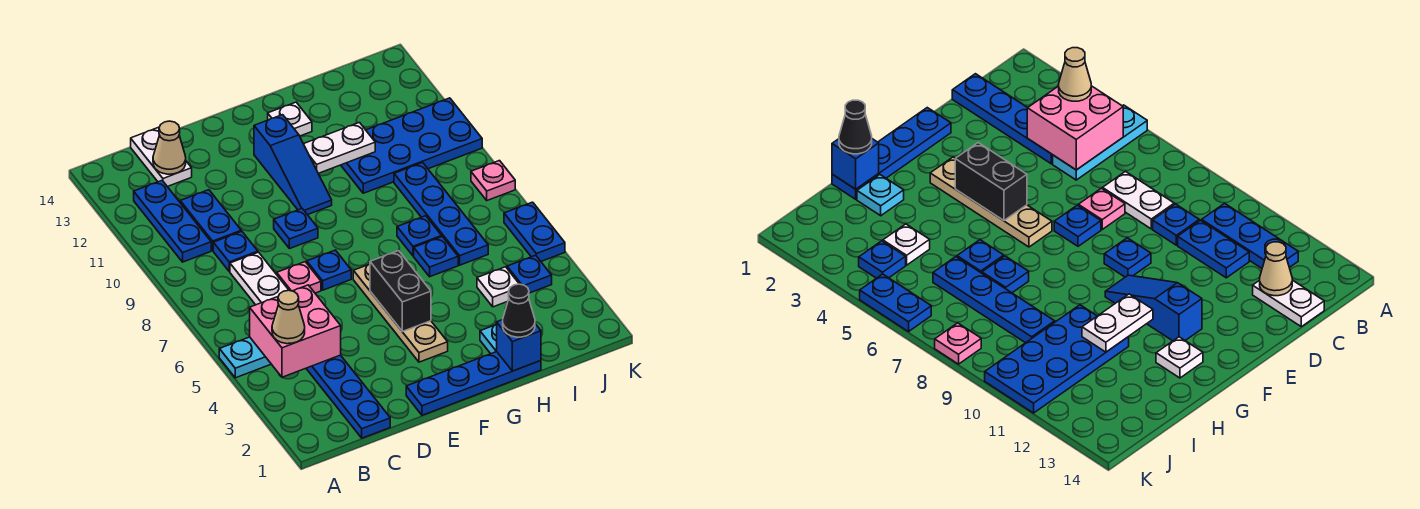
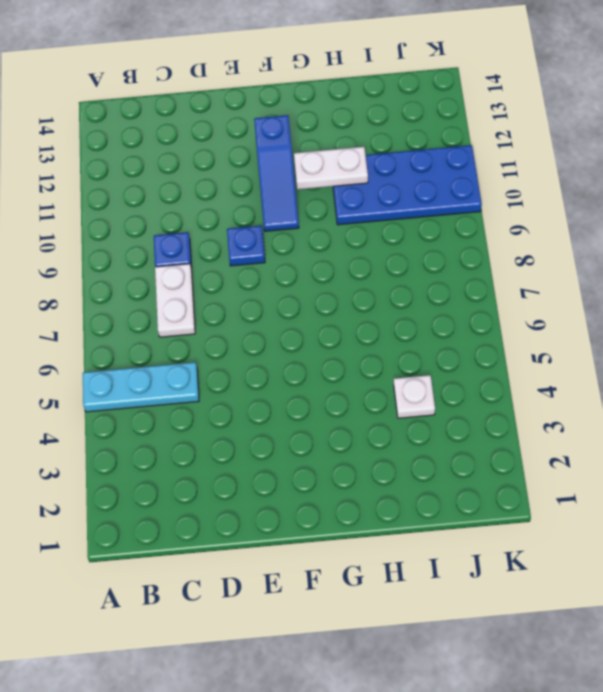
none -> blue 1x3 plate [134,181,211,262]
none -> blue 1x4 plate [306,355,390,438]
none -> blue 1x2 plate [180,190,241,250]
none -> white 1x2 plate [131,127,192,187]

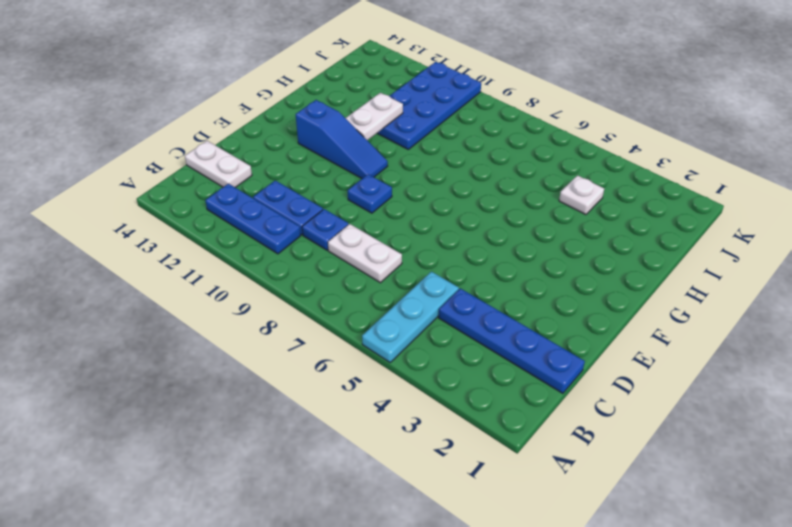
none -> pink 1x1 plate [277,262,321,293]
none -> blue 1x4 plate [406,352,541,415]
none -> blue 1x1 plate [307,250,351,290]
none -> tan 1x4 plate [353,264,448,362]

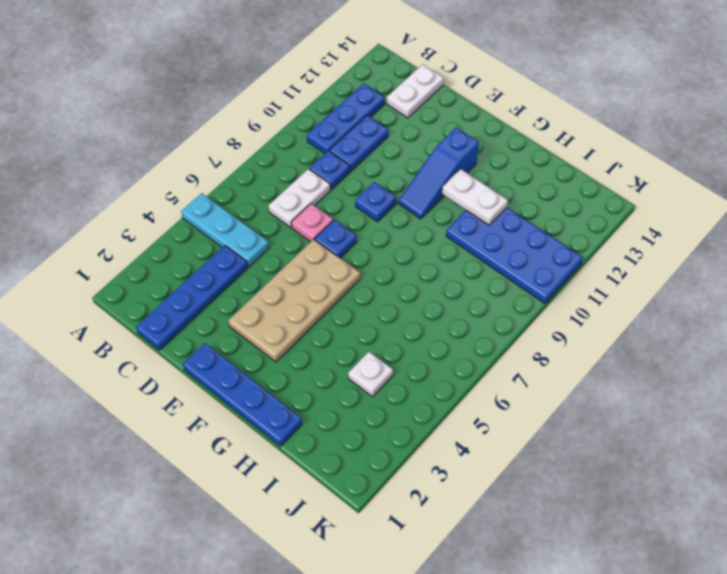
tan 2x4 plate [229,239,360,362] -> tan 1x4 plate [353,264,448,362]
none -> white 1x1 plate [268,102,312,136]
none -> cyan 1x1 plate [480,324,497,354]
none -> blue 1x1 plate [414,237,458,277]
none -> blue 1x1 plate [397,216,442,256]

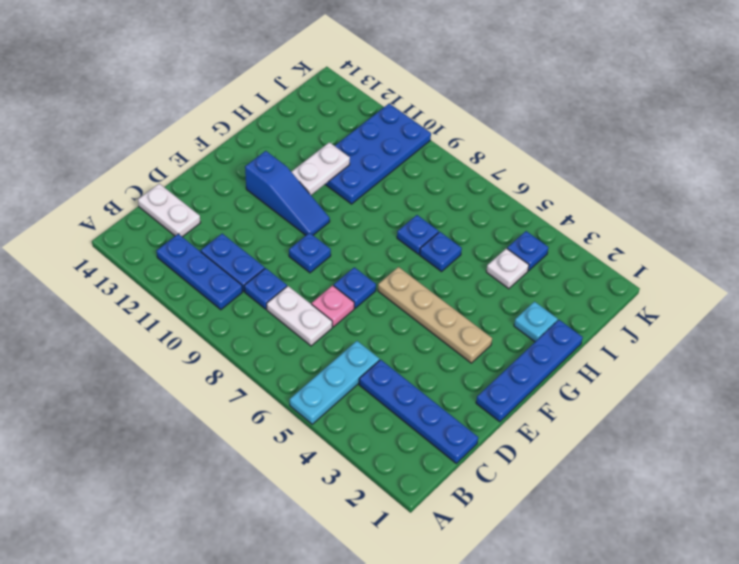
none -> white 1x1 plate [268,102,312,136]
none -> blue 1x4 plate [394,163,488,265]
none -> blue 1x2 plate [504,202,565,261]
none -> pink 1x1 plate [471,161,515,200]

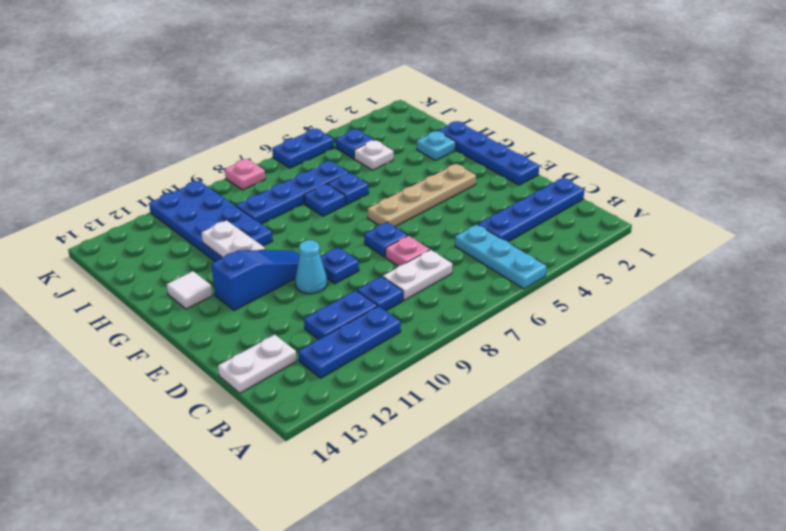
cyan 1x1 cone [295,240,327,294] -> none
white 1x1 tile [166,271,213,309] -> white 1x1 plate [268,102,312,136]
none -> pink 2x2 brick [250,285,341,377]
none -> tan 1x1 cone [153,121,186,174]
none -> black 1x2 brick [370,251,431,331]
none -> blue 1x1 brick [497,320,541,371]

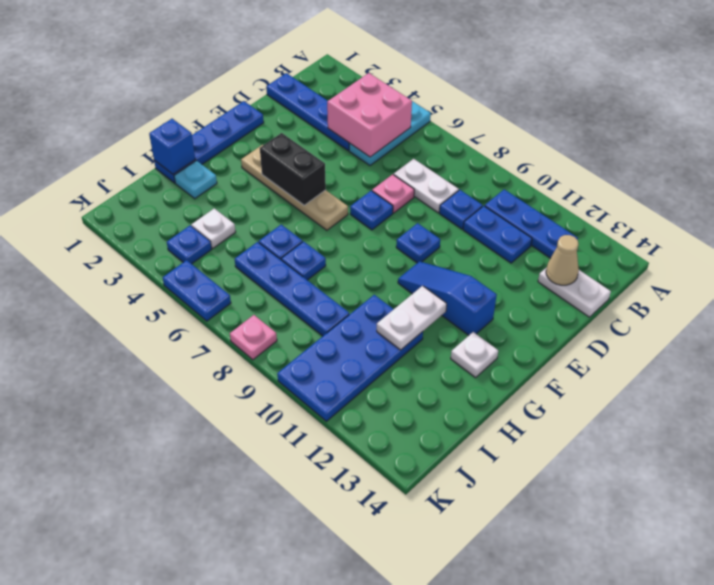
none -> tan 1x1 cone [272,290,305,344]
none -> black 1x1 cone [503,284,535,337]

